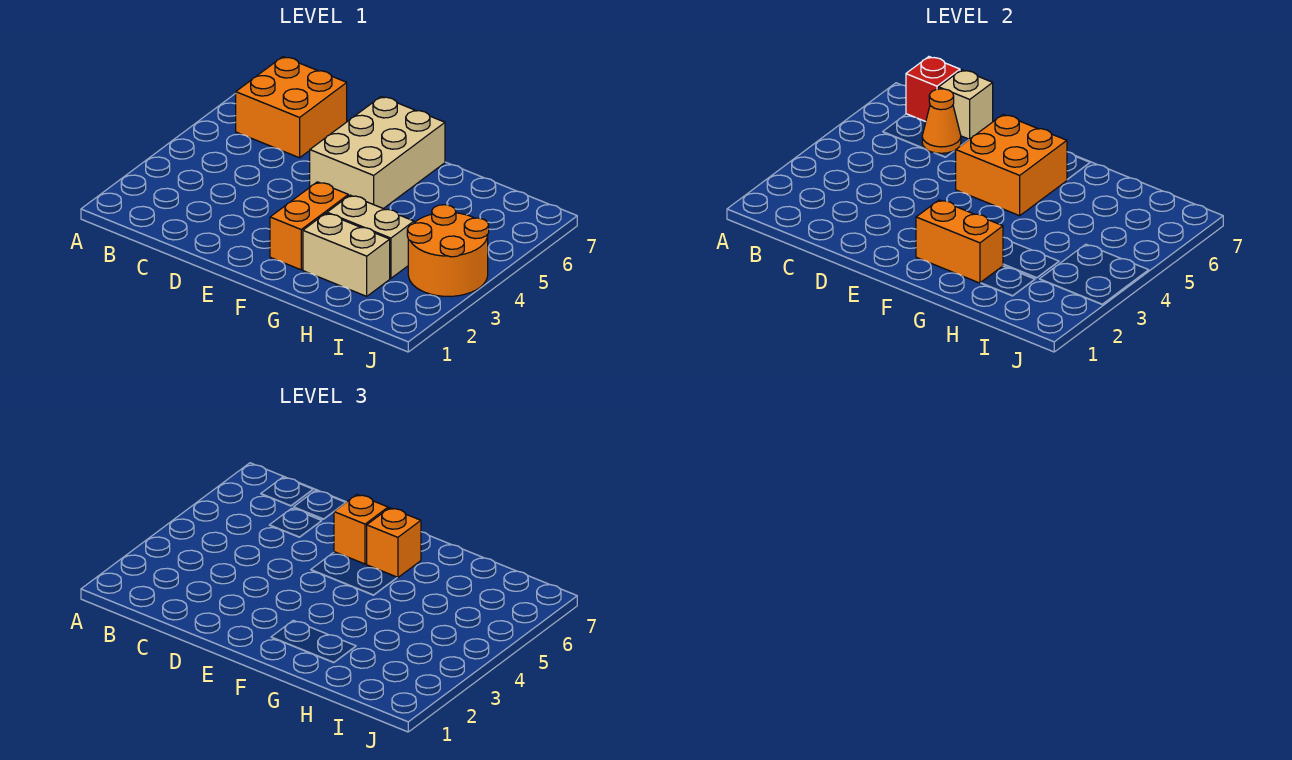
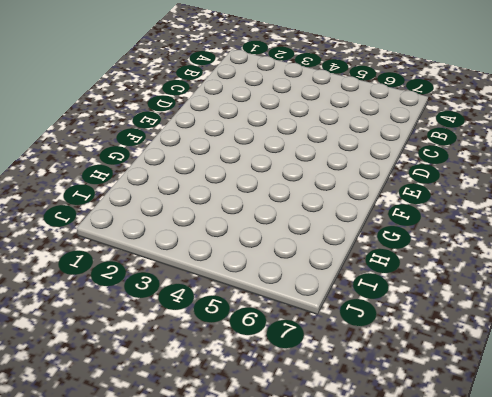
none -> orange 2x2 brick [236,57,347,158]
none -> tan 2x3 brick [310,97,445,209]
none -> orange 1x2 brick [270,182,348,270]

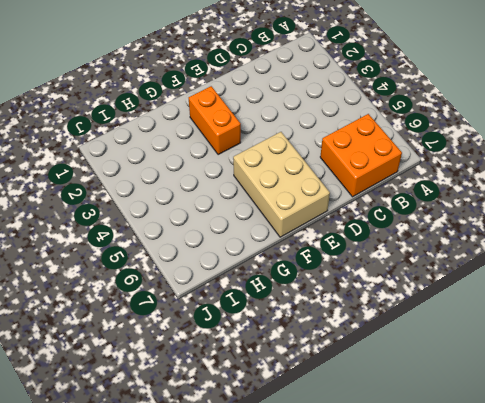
none -> tan 1x2 brick [303,213,390,296]
none -> tan 1x2 brick [327,195,414,278]
none -> orange 2x2 round brick [407,205,489,296]

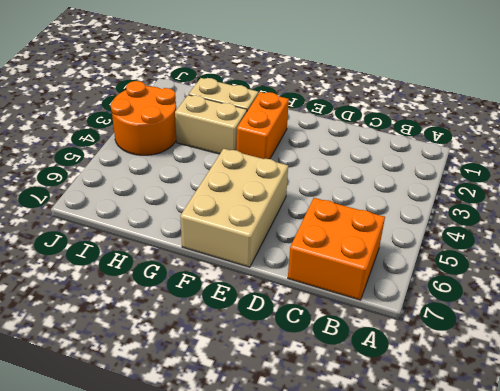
none -> red 1x1 brick [906,57,960,122]
none -> orange 1x1 cone [922,89,961,153]
none -> tan 1x1 brick [939,70,993,139]

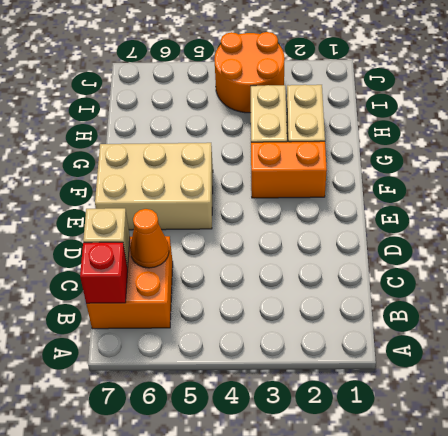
none -> orange 2x2 brick [956,115,1067,216]
none -> orange 1x2 brick [916,200,1003,283]
none -> orange 1x1 brick [334,495,388,564]

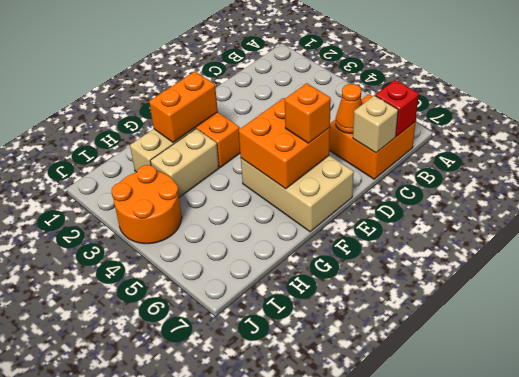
none -> orange 1x1 brick [367,508,421,578]

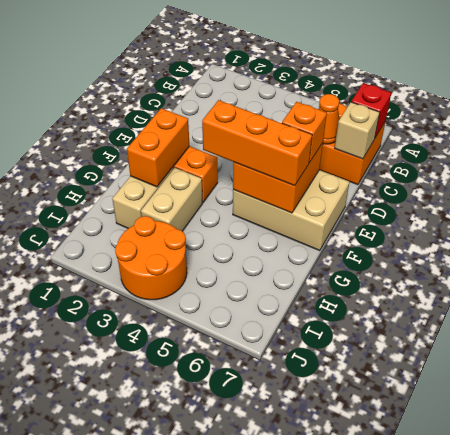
orange 1x3 brick [202,100,312,186] -> orange 1x1 brick [367,508,421,578]

